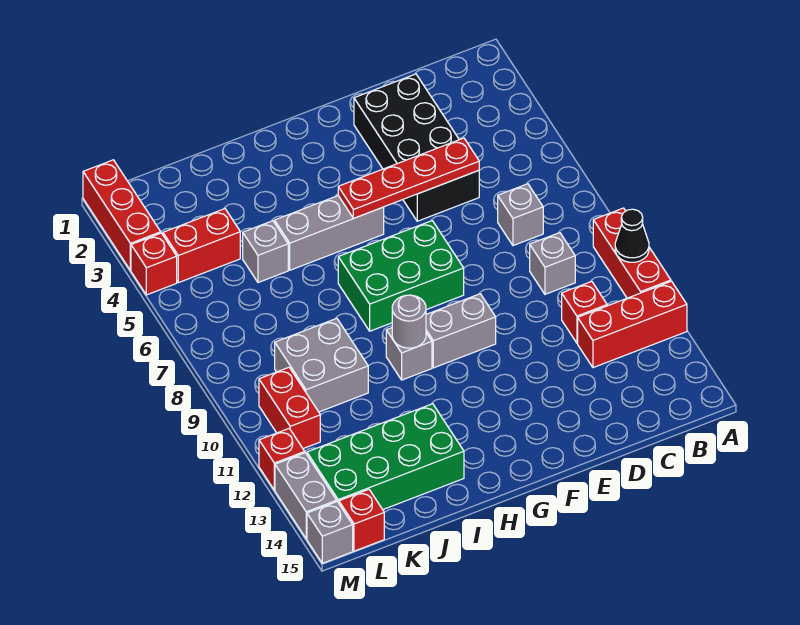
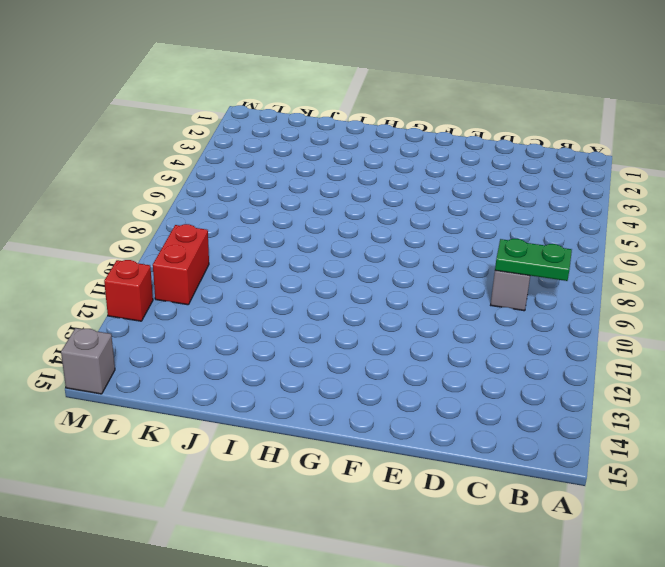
green 1x2 plate [495,239,572,281] -> none
none -> red 1x3 brick [593,208,671,298]
none -> red 1x3 brick [578,281,687,368]
none -> grey 1x1 brick [498,184,543,246]

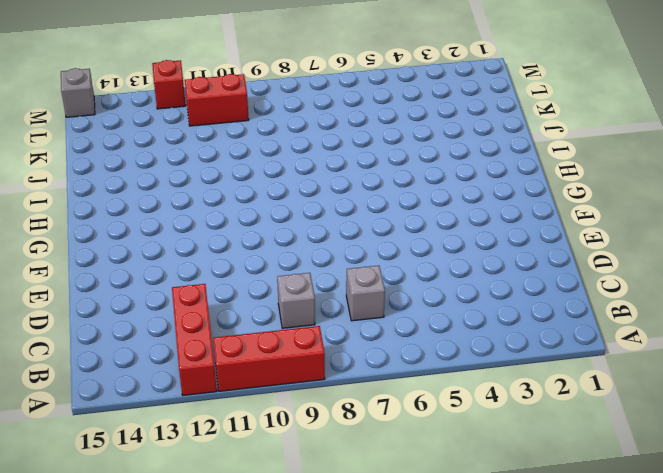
none -> red 1x1 brick [562,281,607,343]
none -> black 2x4 brick [354,74,479,221]
none -> green 2x3 brick [338,221,464,331]

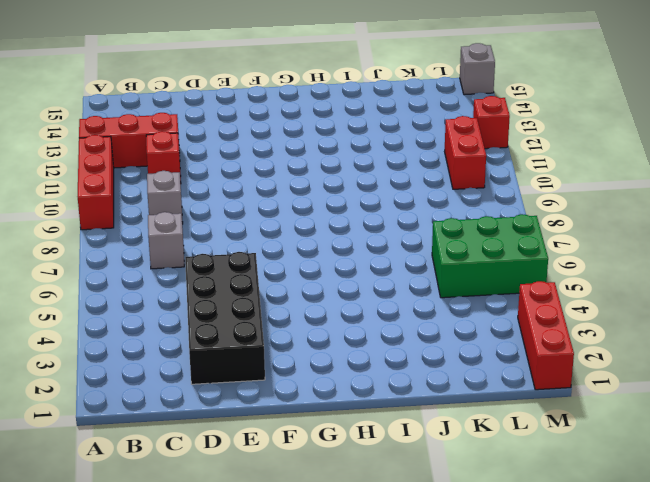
green 2x3 brick [432,214,548,298] -> green 2x3 brick moved to [338,221,464,331]
none -> grey 1x2 brick [426,294,496,368]
none -> grey 1x3 brick [275,196,384,270]
none -> grey 1x1 brick [386,328,432,380]

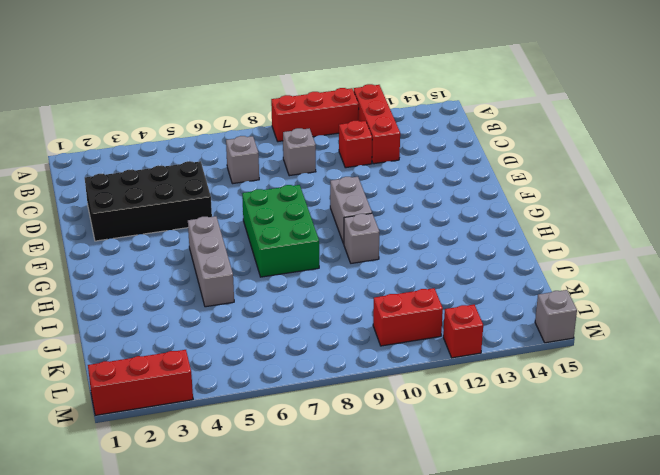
none -> green 2x4 brick [307,404,464,509]
none -> grey 1x1 brick [243,221,288,283]
none -> grey 2x2 brick [275,318,368,412]

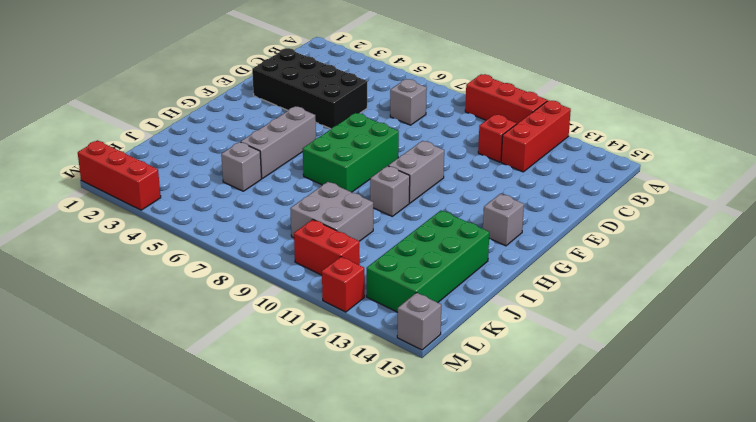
grey 1x1 brick [483,194,524,246] -> grey 1x1 brick moved to [530,233,575,294]
none -> red 1x2 brick [163,209,240,283]
none -> red 1x1 brick [339,489,384,551]
none -> red 1x1 brick [131,233,177,295]

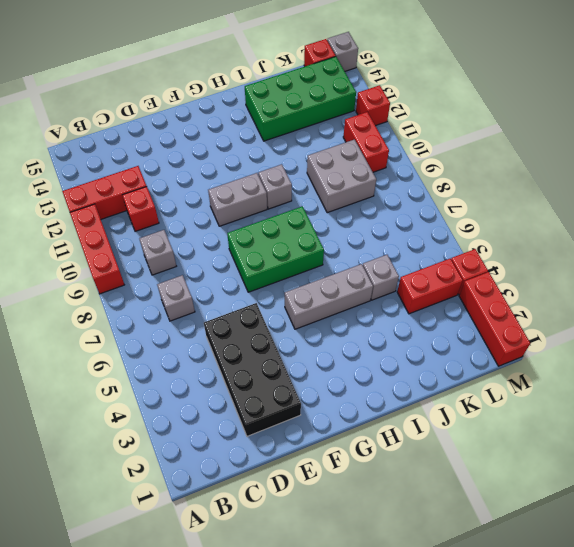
none -> grey 1x2 brick [275,453,337,539]
none -> black 1x1 cone [615,209,649,262]
none -> red 1x4 plate [338,138,479,218]

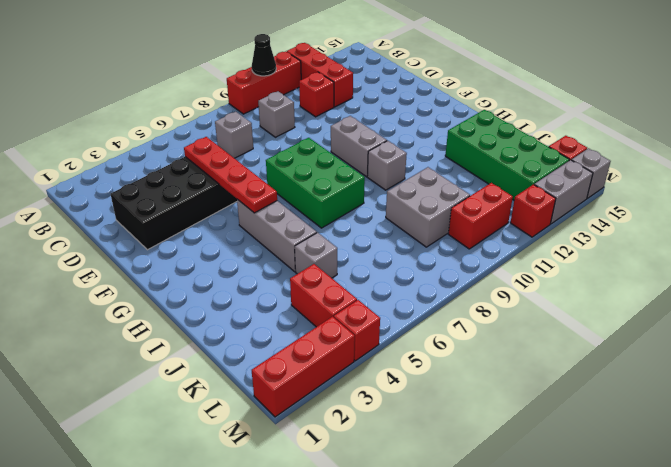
none -> grey 1x1 round brick [392,295,426,348]

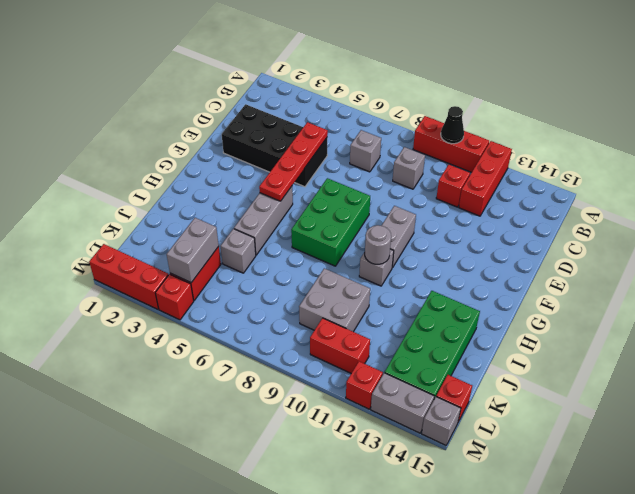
grey 1x2 brick [167,218,219,283] -> none

